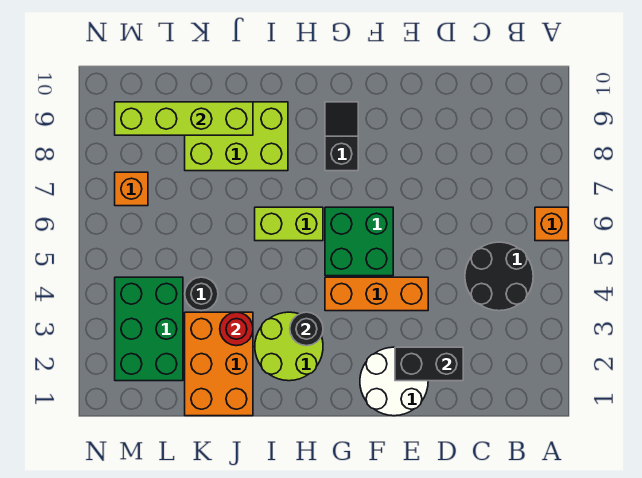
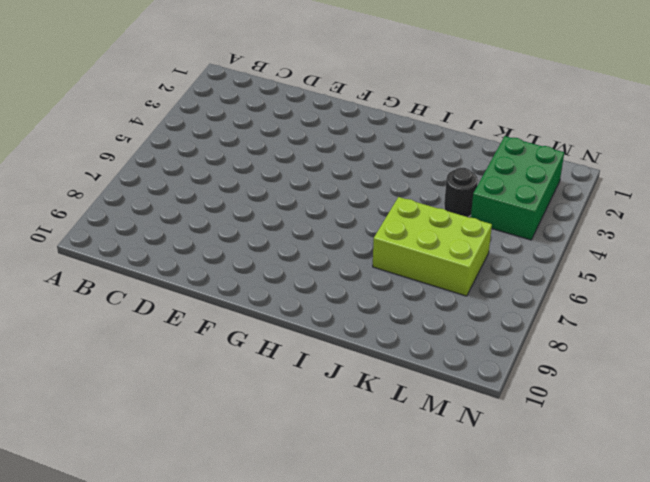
lime 2x3 brick [373,197,492,296] -> lime 2x3 brick moved to [185,102,288,171]
none -> orange 1x1 brick [535,207,568,241]
none -> black 2x2 round brick [465,242,533,311]
none -> white 2x2 round brick [360,347,428,416]

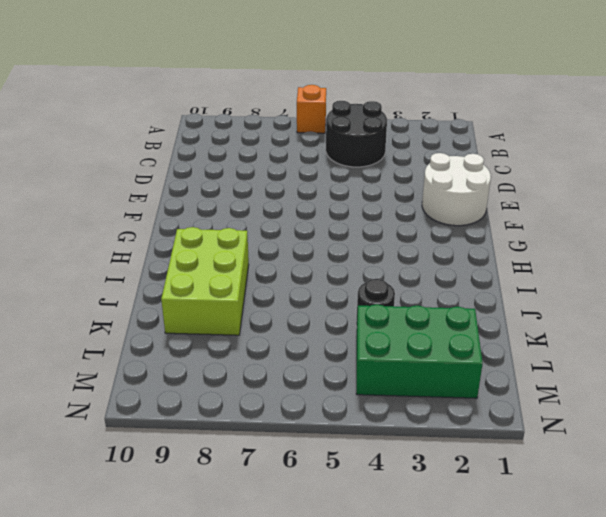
none -> orange 1x3 brick [325,277,428,311]
none -> green 2x2 brick [325,207,393,276]
none -> black 1x2 slope [325,102,358,171]

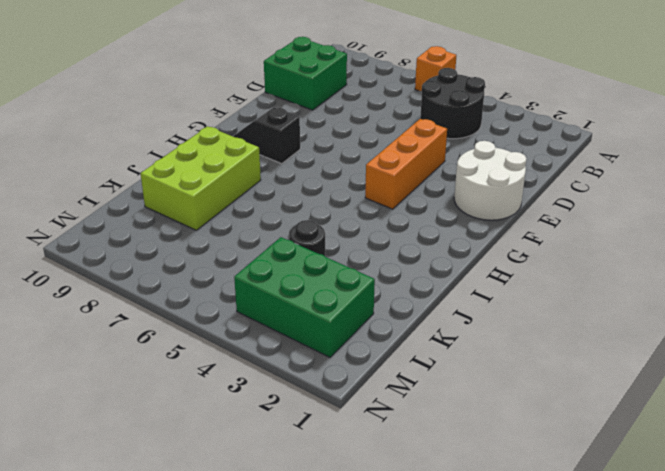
green 2x2 brick [264,37,347,110] -> green 2x2 brick moved to [325,207,393,276]
none -> lime 2x2 round brick [255,312,323,381]
none -> lime 1x2 brick [255,207,323,241]
none -> orange 2x3 brick [185,312,253,416]

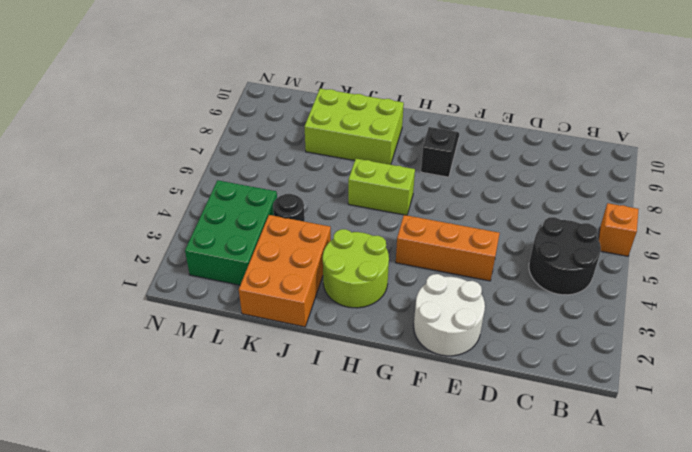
none -> green 2x2 brick [325,207,393,276]
none -> orange 1x1 brick [115,172,148,206]
none -> black 1x2 brick [395,347,463,381]

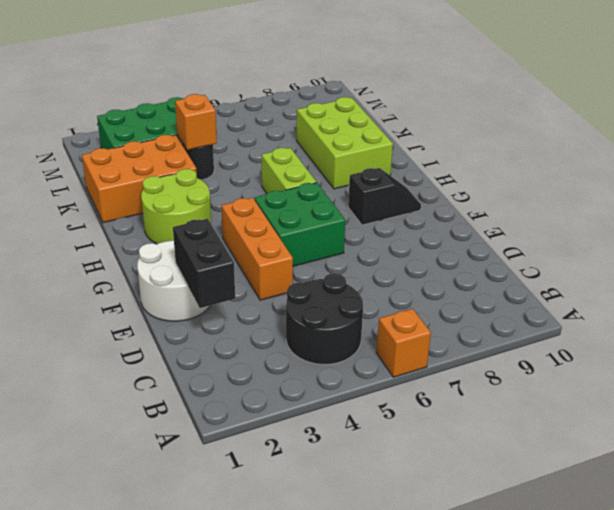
orange 1x1 brick [175,94,217,150] -> orange 1x1 brick moved to [115,172,148,206]
none -> black 1x1 round brick [290,312,323,346]
none -> red 1x1 round brick [220,312,253,346]
none -> lime 1x4 brick [115,102,253,135]

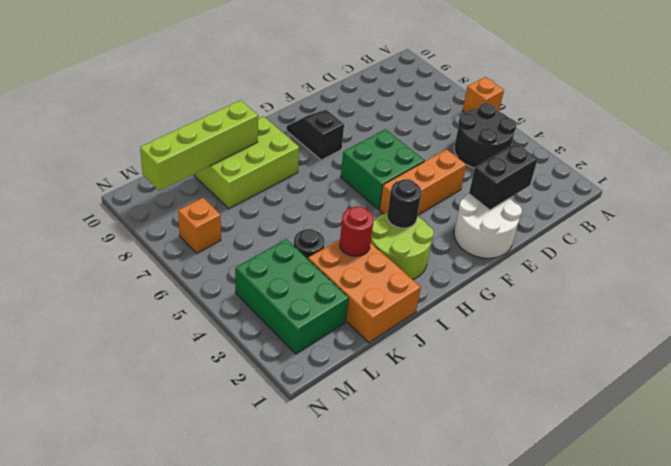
none -> lime 1x2 brick [255,207,323,241]

